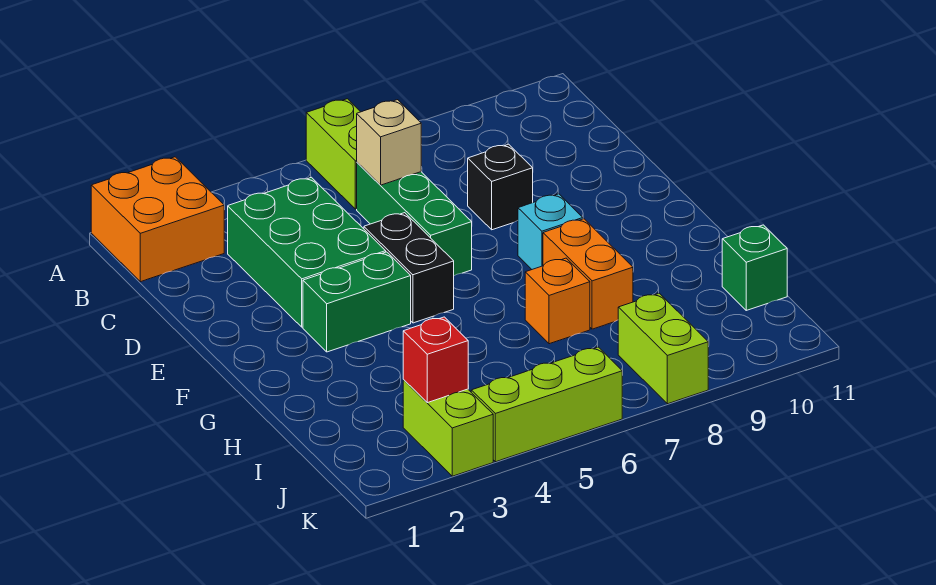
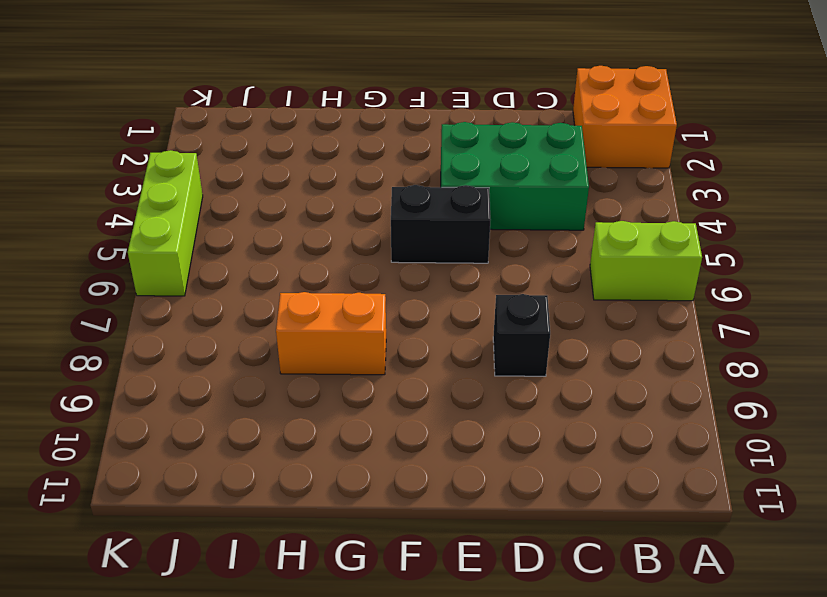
none -> green 1x3 brick [357,163,472,276]
none -> green 1x2 brick [303,252,411,352]
none -> cyan 1x1 brick [518,194,583,269]

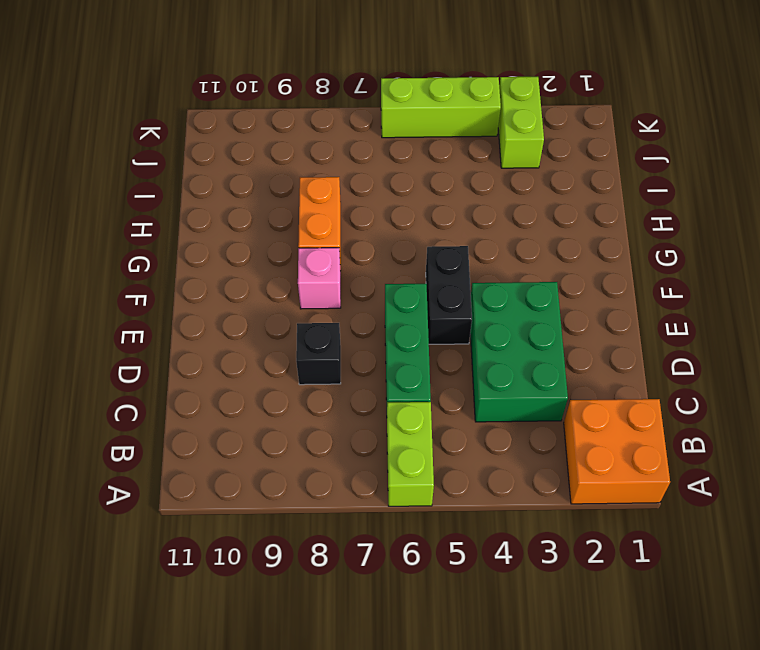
pink 1x1 brick [298,248,341,309] -> cyan 1x1 brick [518,194,583,269]
none -> green 1x2 brick [303,252,411,352]
none -> orange 1x1 brick [525,258,590,344]
none -> green 1x1 brick [722,225,787,310]

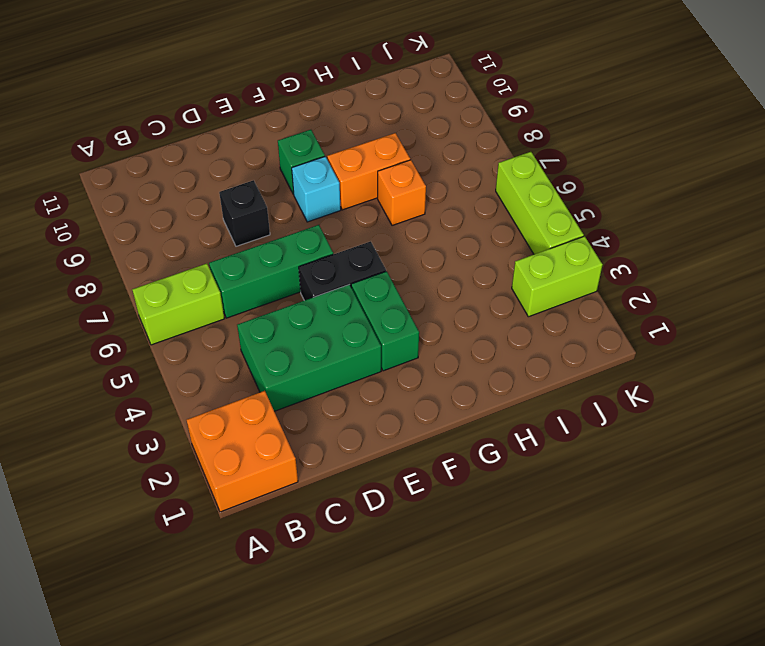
green 1x1 brick [278,130,325,194] -> green 1x1 brick moved to [722,225,787,310]
none -> lime 1x2 brick [618,293,708,404]
none -> tan 1x1 brick [357,100,421,185]
none -> red 1x1 brick [403,317,468,403]

